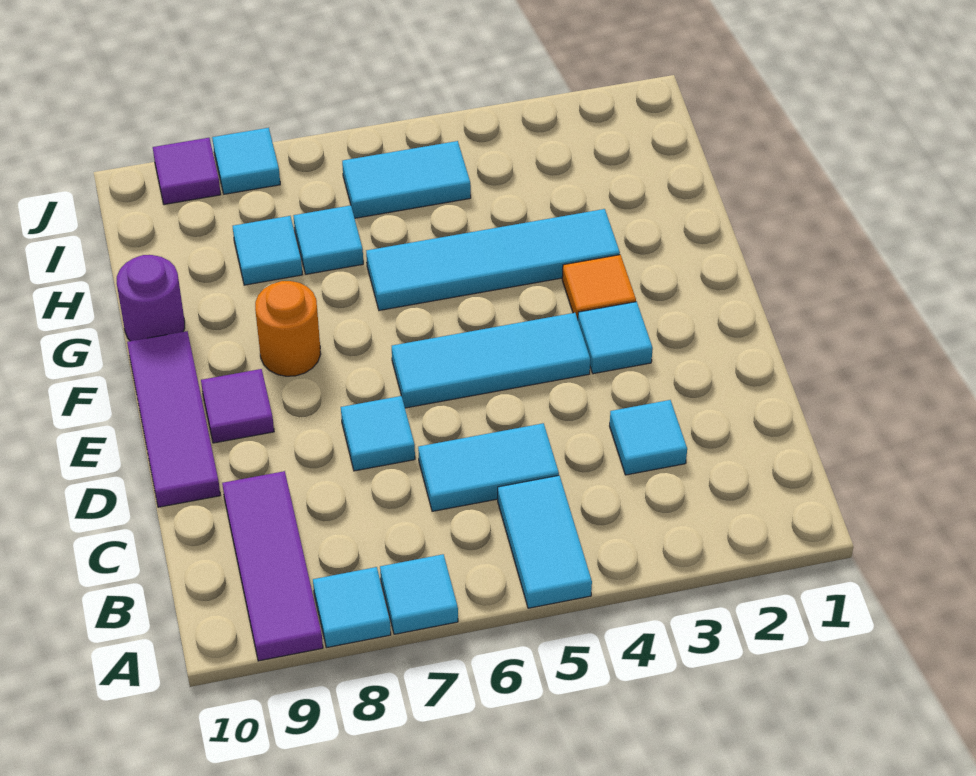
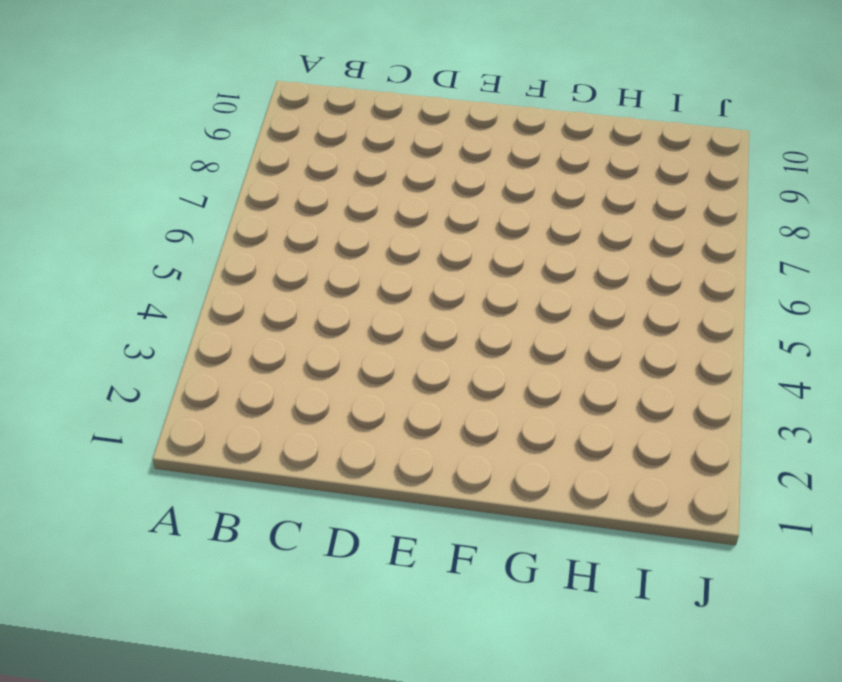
none -> cyan 1x2 tile [498,475,592,608]
none -> cyan 1x1 tile [380,554,458,634]
none -> cyan 1x1 tile [313,567,391,647]

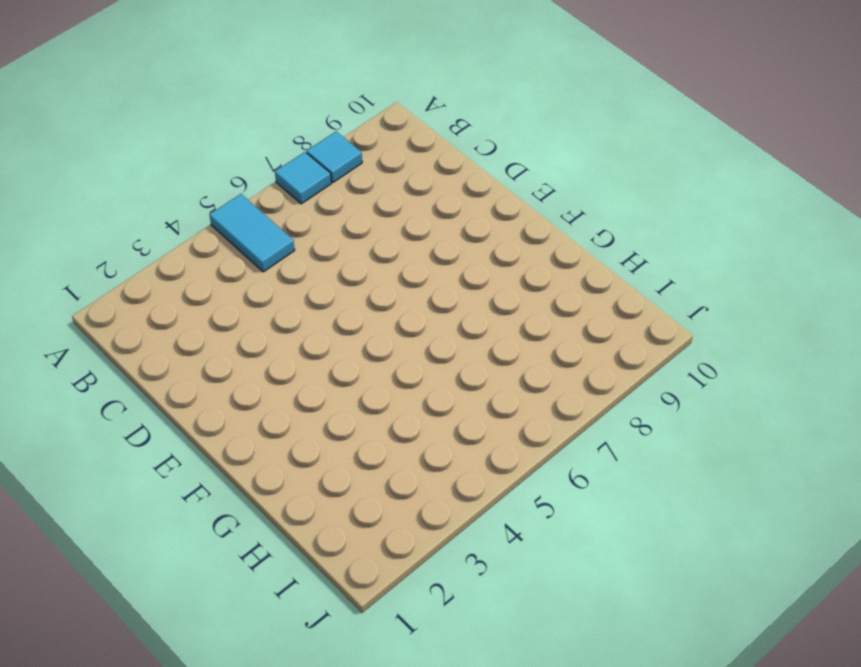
none -> purple 1x3 tile [222,471,323,661]
none -> cyan 1x1 tile [610,400,687,475]
none -> cyan 1x2 tile [418,423,559,511]

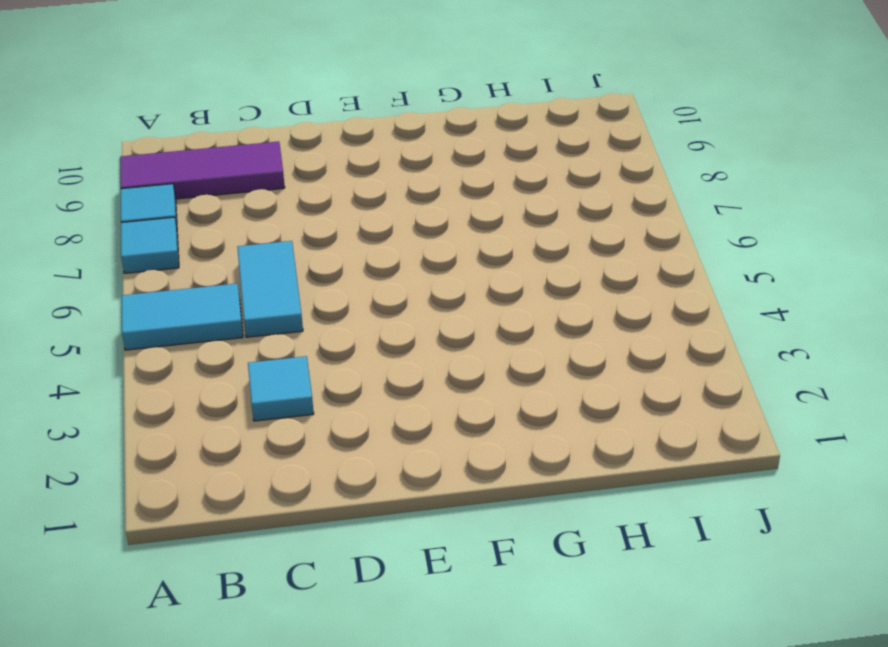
none -> cyan 1x1 tile [341,396,415,471]
none -> purple 1x3 tile [127,331,220,507]
none -> cyan 1x1 tile [578,302,653,374]

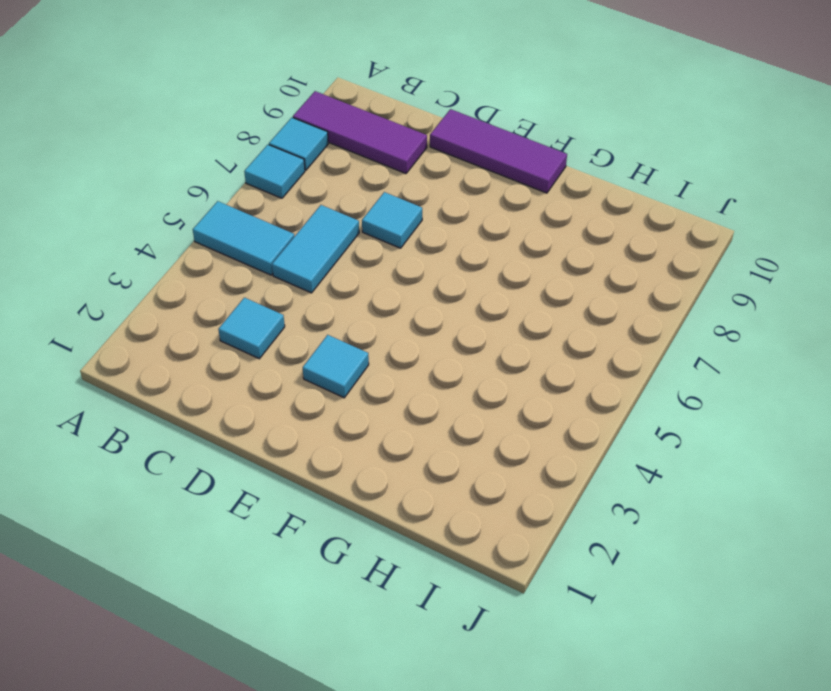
none -> cyan 1x3 tile [392,313,590,408]
none -> purple 1x1 tile [201,369,274,443]
none -> orange 1x1 tile [562,255,636,319]

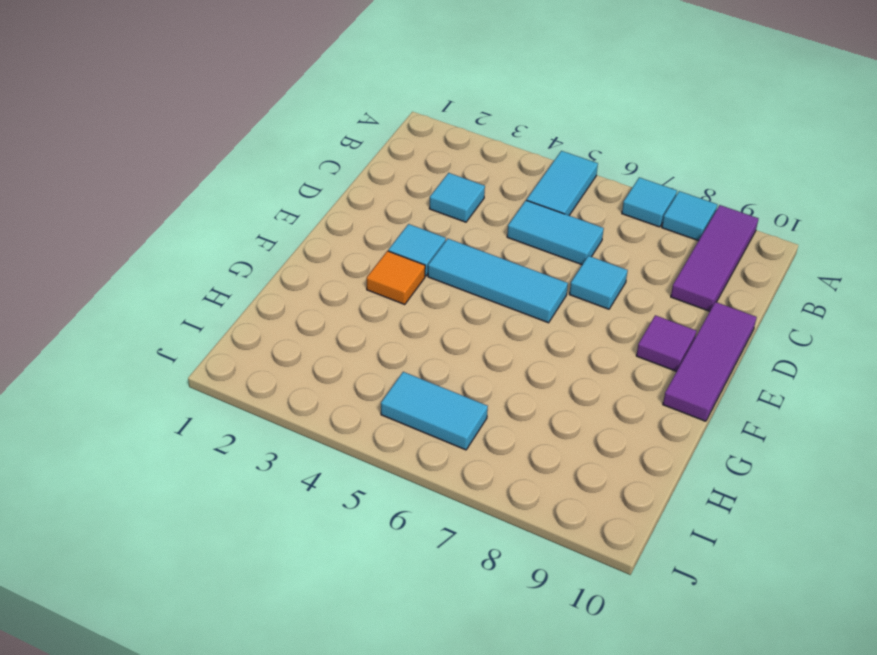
none -> orange 1x1 round brick [255,281,321,376]
none -> cyan 1x4 tile [366,209,620,310]
none -> purple 1x1 round brick [117,255,185,341]

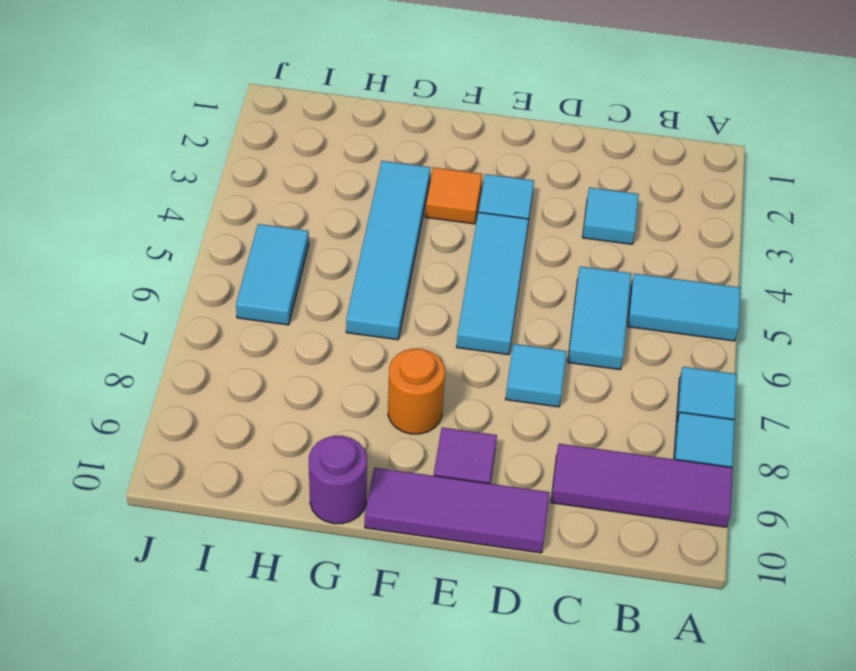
none -> cyan 1x1 tile [293,205,363,274]
none -> cyan 1x1 tile [233,216,303,285]
none -> cyan 1x1 tile [212,128,280,194]

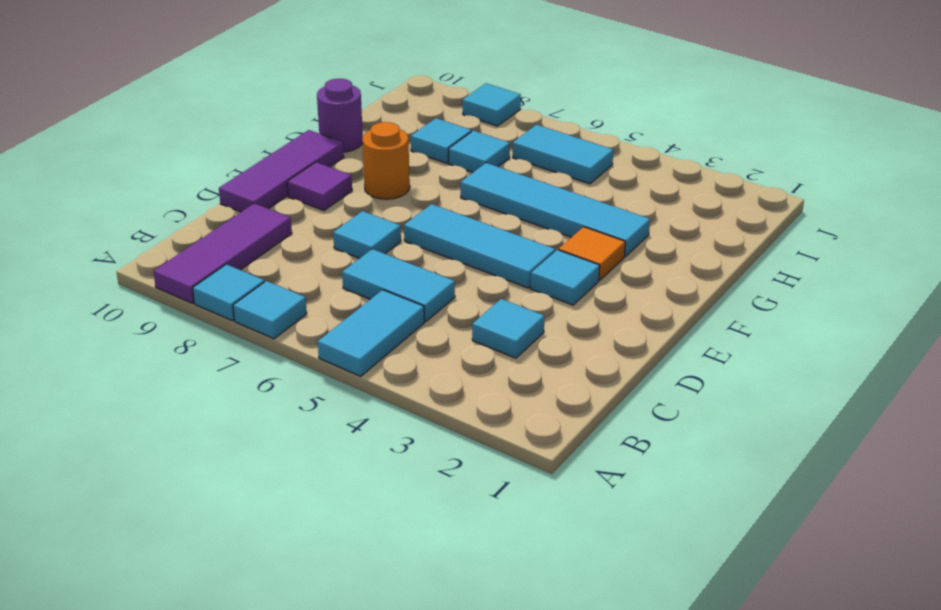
none -> purple 1x1 tile [153,138,221,205]

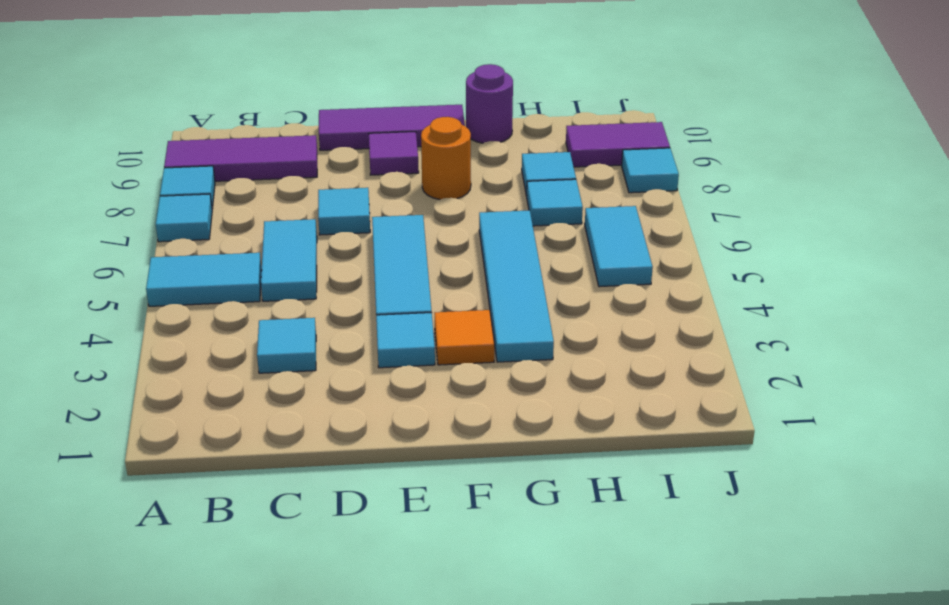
purple 1x2 tile [566,122,670,167] -> purple 1x1 tile [153,138,221,205]

